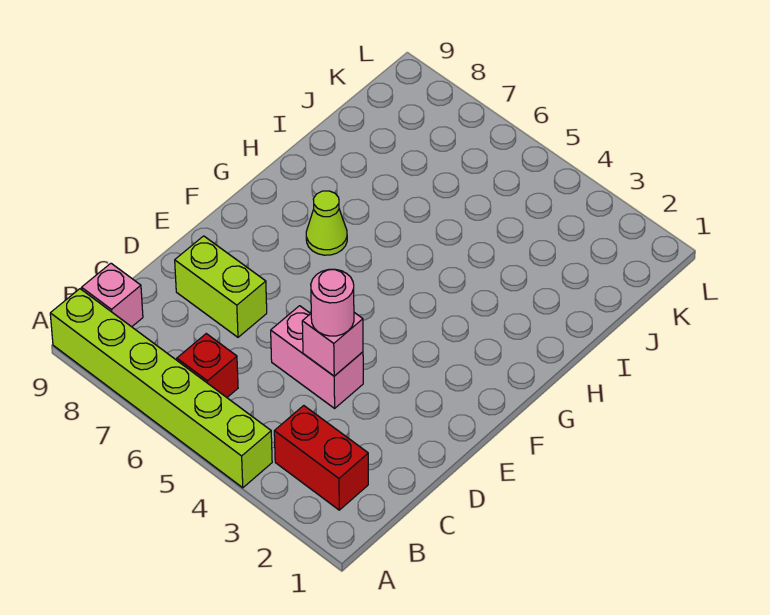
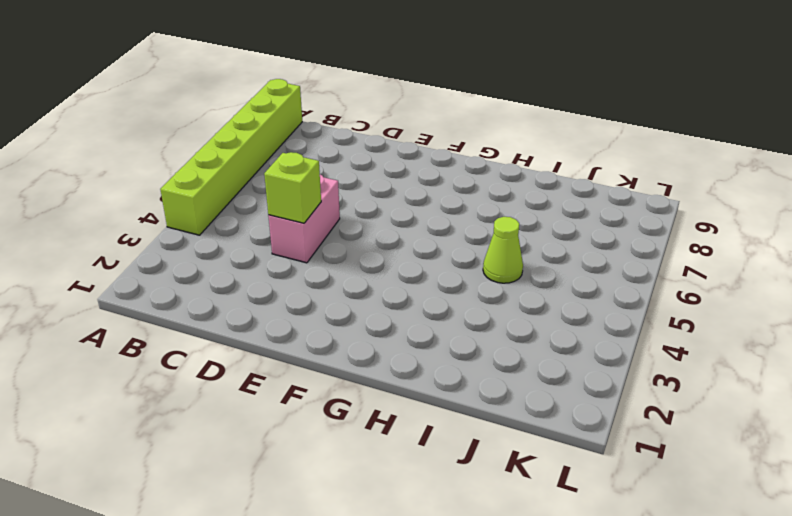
lime 1x1 brick [264,152,321,223] -> pink 1x1 brick [302,313,363,376]
lime 1x1 cone [483,217,523,283] -> lime 1x1 cone moved to [306,191,347,255]
none -> red 1x2 brick [274,406,368,510]
none -> red 1x1 brick [177,334,238,397]

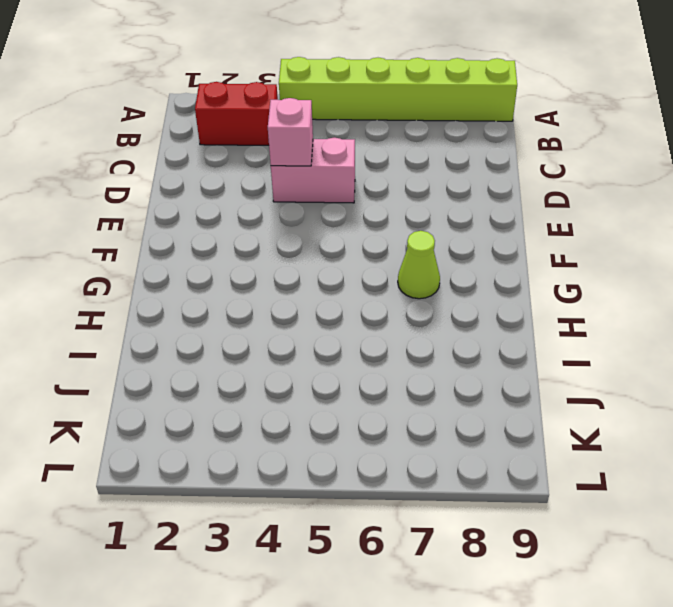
none -> red 1x1 brick [177,334,238,397]
none -> pink 1x1 brick [82,263,143,327]

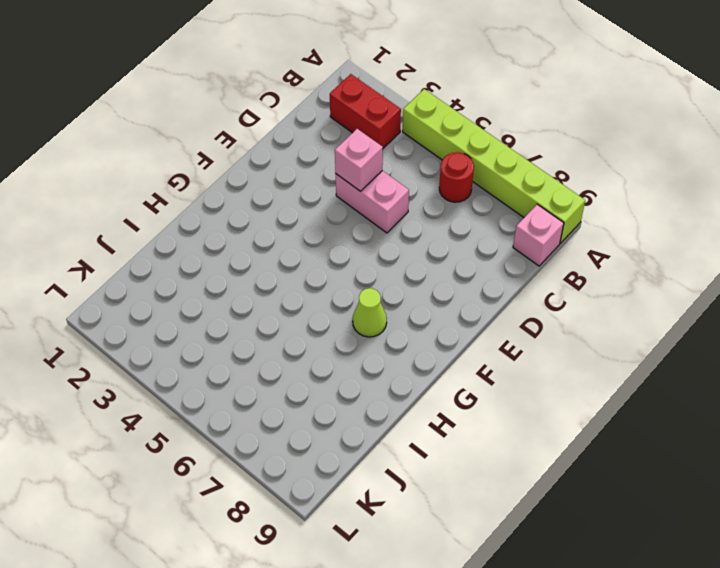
red 1x1 round brick [439,152,474,202] -> red 1x1 brick [177,334,238,397]
none -> lime 1x2 brick [175,236,267,337]
none -> pink 1x1 round brick [311,269,354,336]

